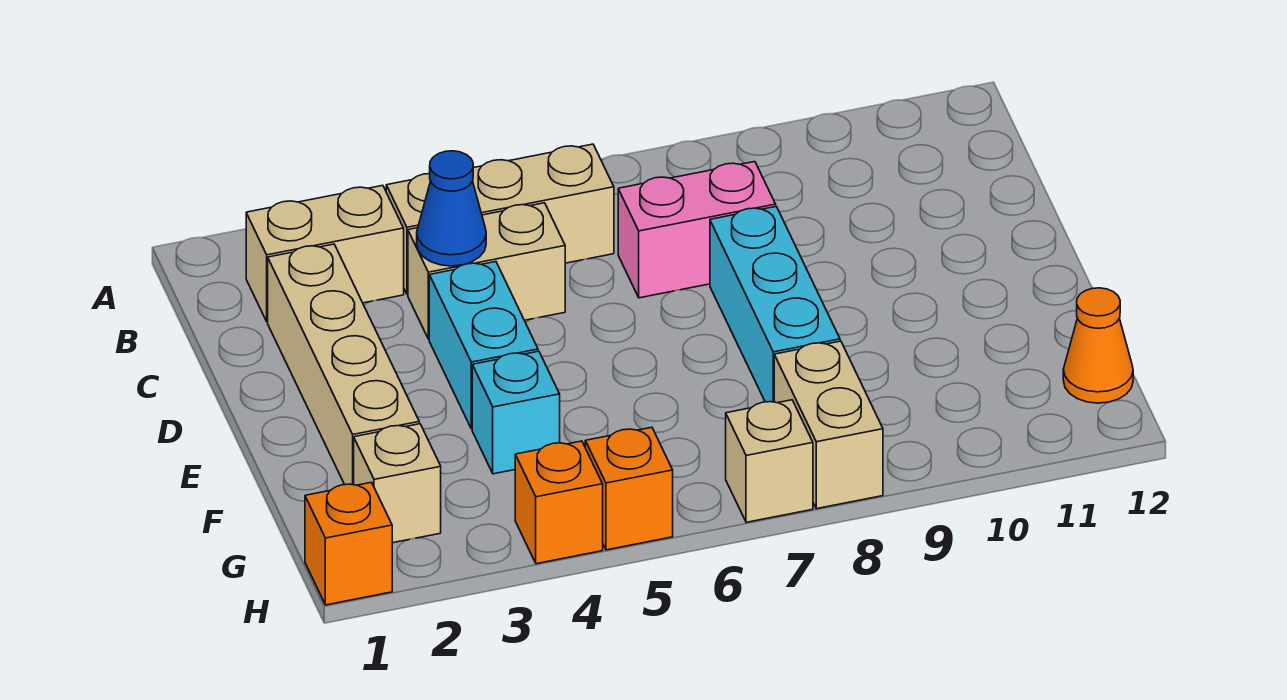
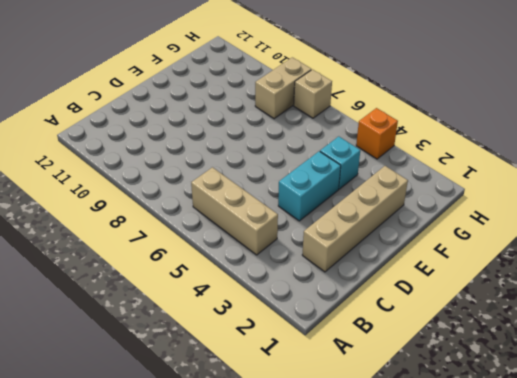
none -> tan 1x2 brick [246,185,404,322]
none -> tan 1x2 brick [408,203,565,339]
none -> pink 1x2 brick [618,162,776,298]

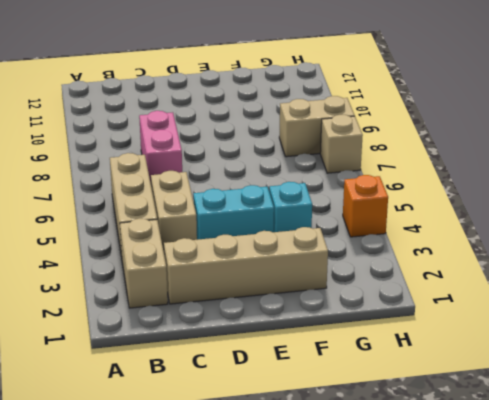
none -> cyan 1x3 brick [710,207,840,402]
none -> tan 1x1 brick [354,424,441,543]
none -> orange 1x1 cone [1063,288,1133,403]

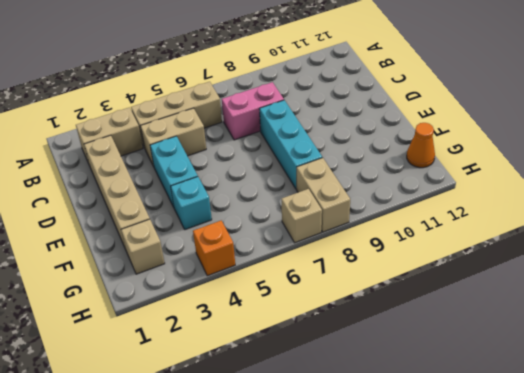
none -> orange 1x1 brick [305,482,392,605]
none -> orange 1x1 brick [585,427,673,550]
none -> blue 1x1 cone [417,151,486,266]

